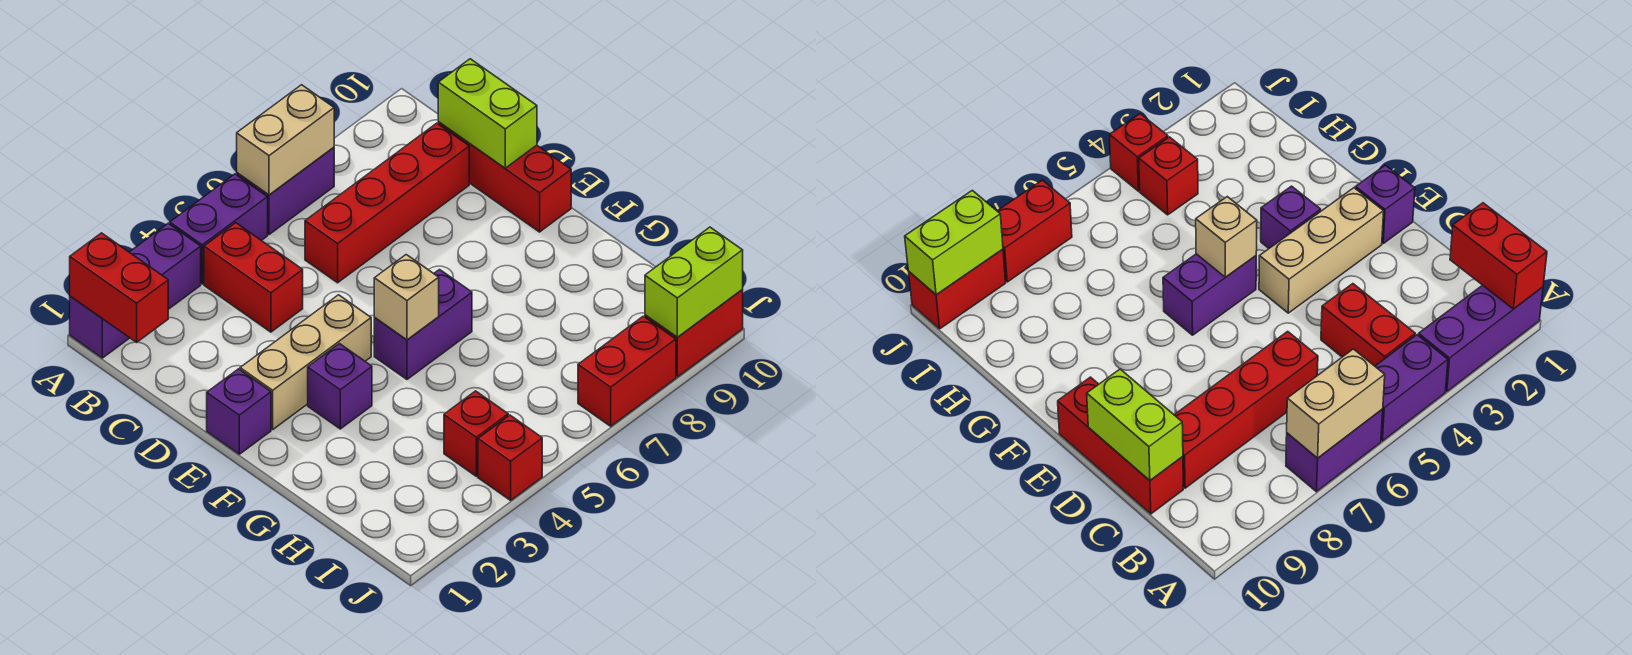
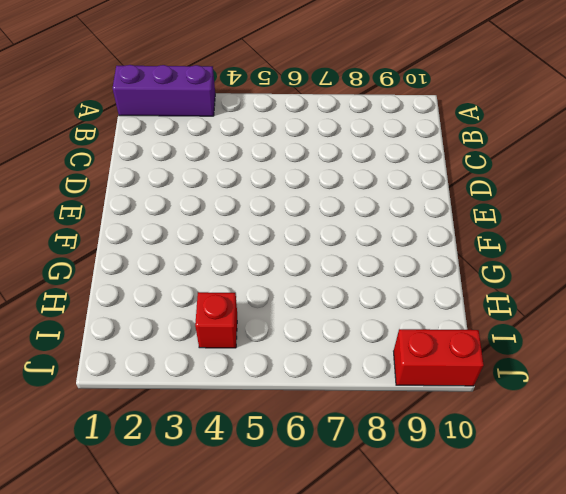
none -> purple 1x2 brick [170,174,268,284]
none -> purple 1x2 brick [237,147,334,235]
none -> red 1x2 brick [204,223,303,332]

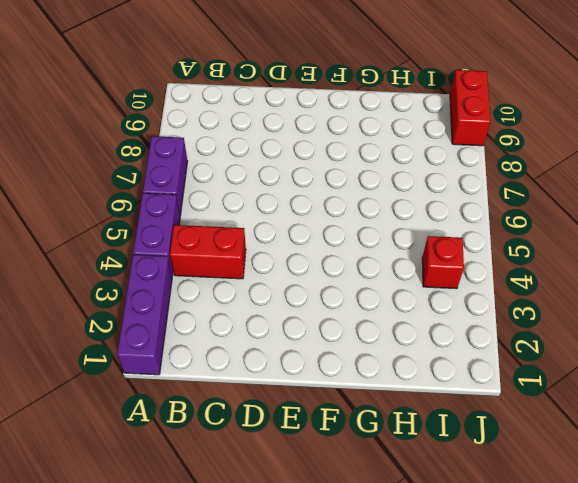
none -> red 1x4 brick [305,123,469,283]
none -> red 1x3 brick [438,122,571,232]
none -> purple 1x1 brick [207,369,271,454]

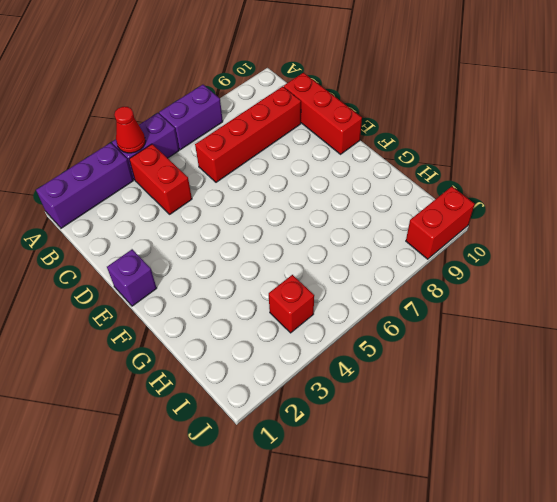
red 1x1 cone [114,107,145,153] -> none
none -> tan 1x3 brick [240,295,371,429]
none -> purple 1x1 brick [308,344,372,429]
none -> purple 1x2 brick [374,270,472,379]

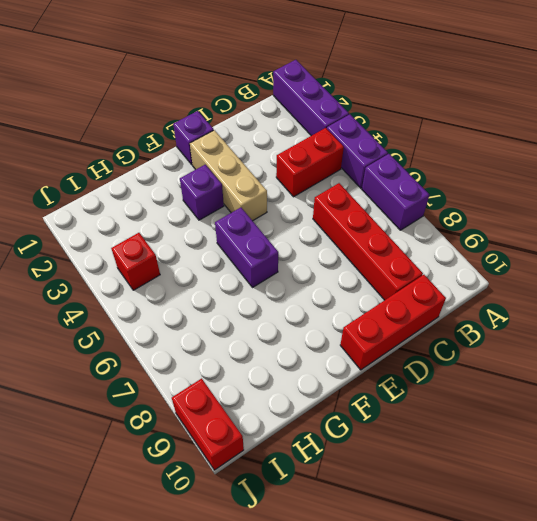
none -> red 1x1 brick [478,415,542,500]
none -> red 1x2 brick [578,316,676,426]
none -> red 1x2 brick [70,233,168,342]

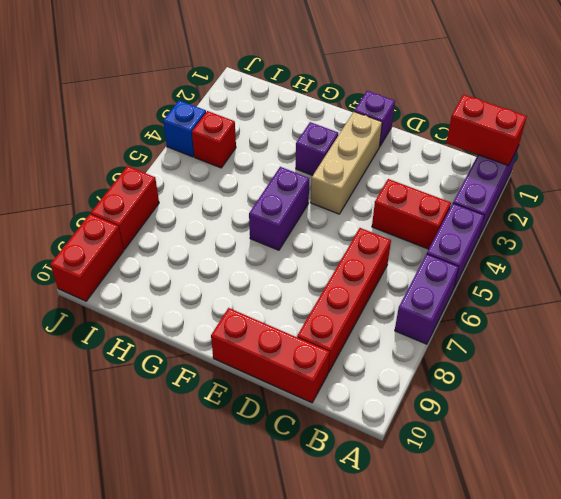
blue 1x1 brick [163,100,206,157] -> red 1x1 brick [478,415,542,500]
none -> tan 1x2 brick [237,85,334,195]
none -> lime 1x2 brick [438,59,537,168]
none -> tan 1x1 brick [374,255,439,340]

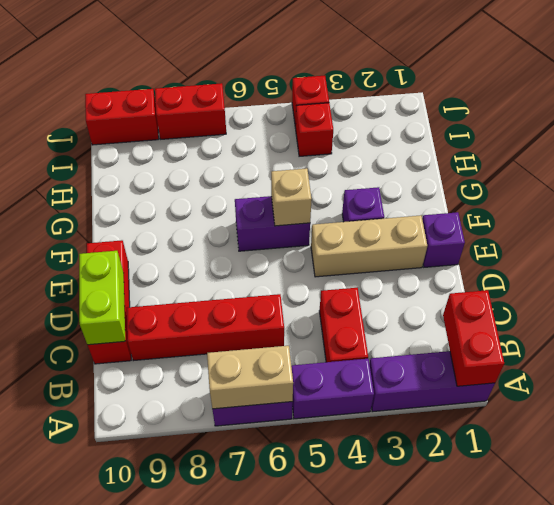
none -> lime 1x2 brick [645,227,743,337]

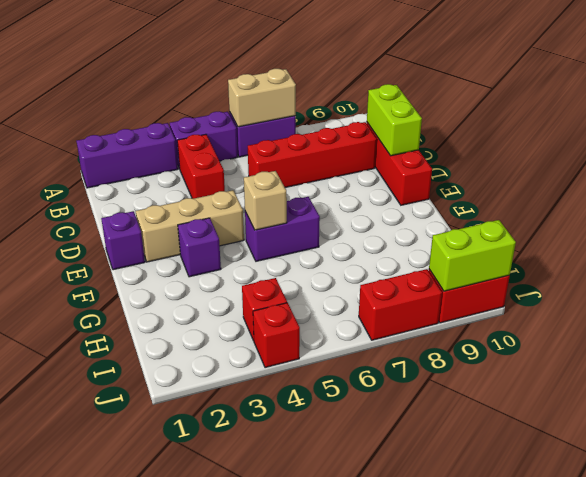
none -> red 1x2 brick [70,233,168,342]

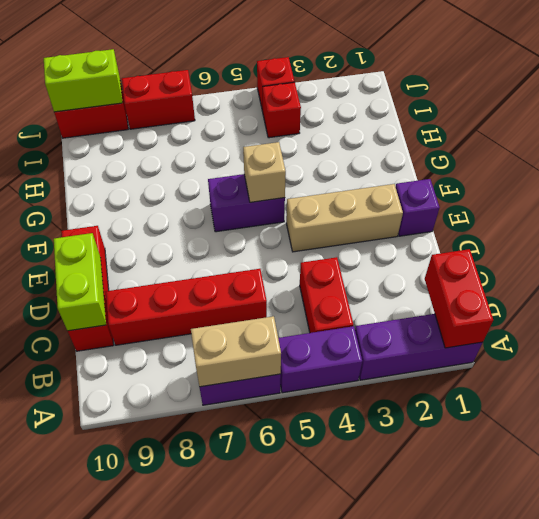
none -> purple 1x1 brick [308,344,372,429]

